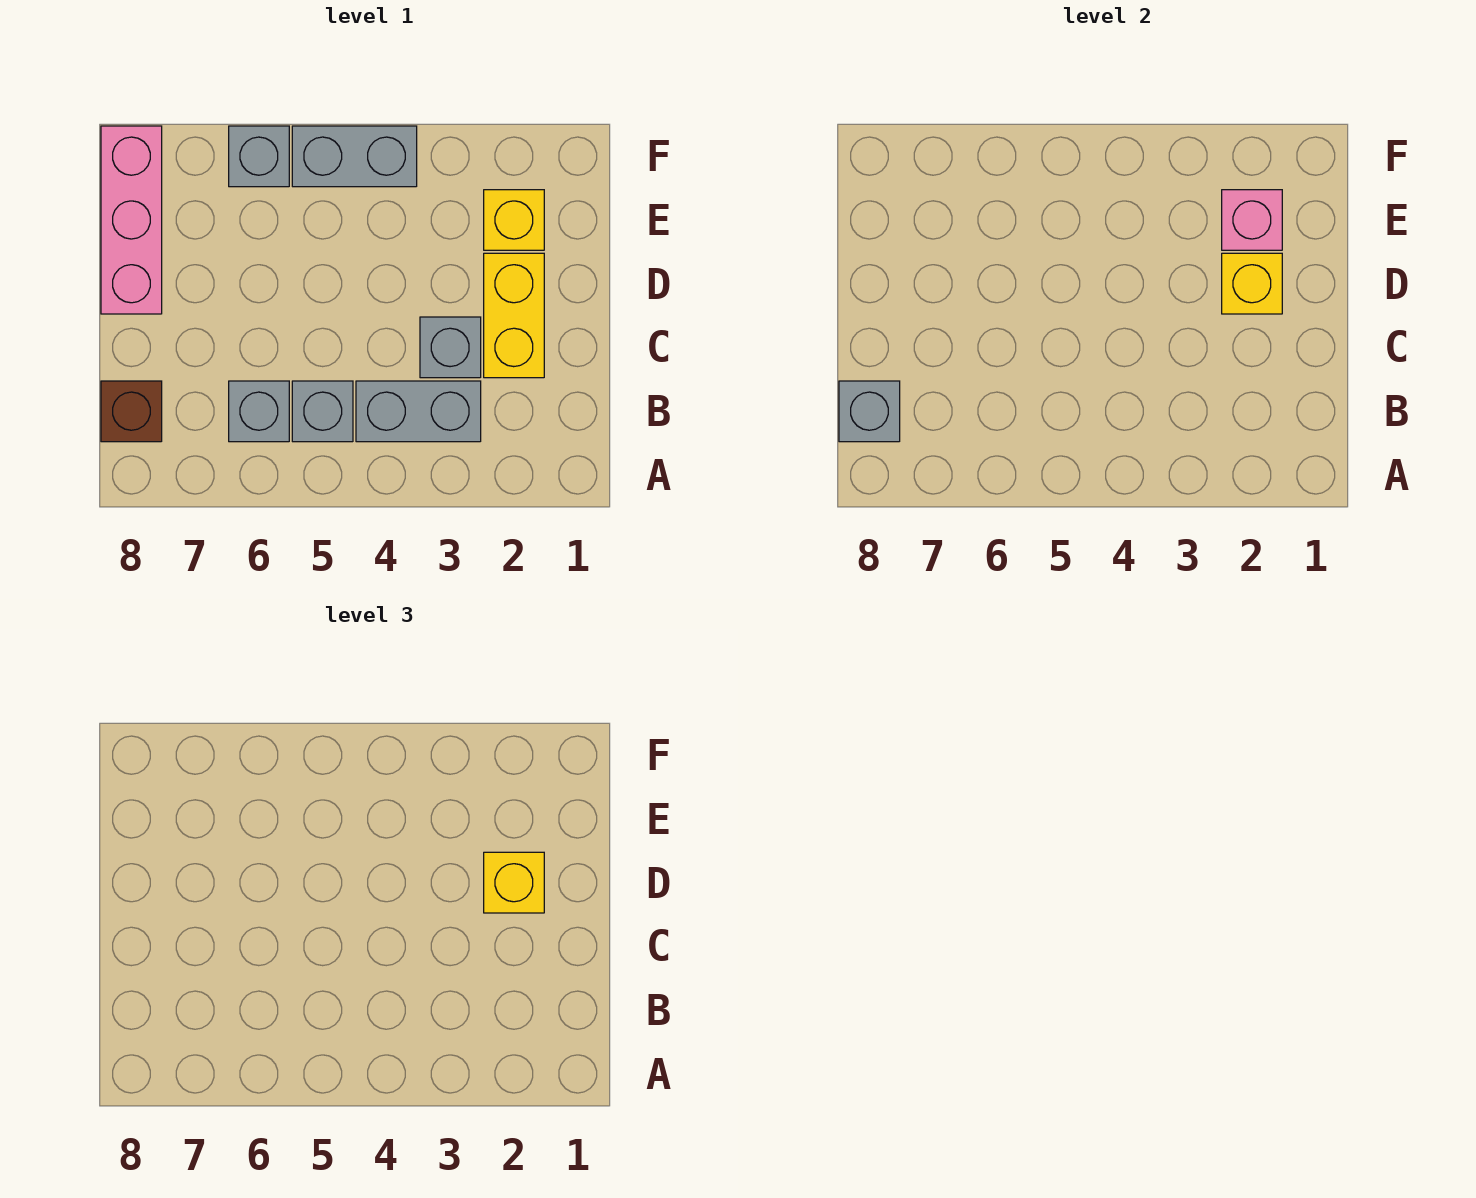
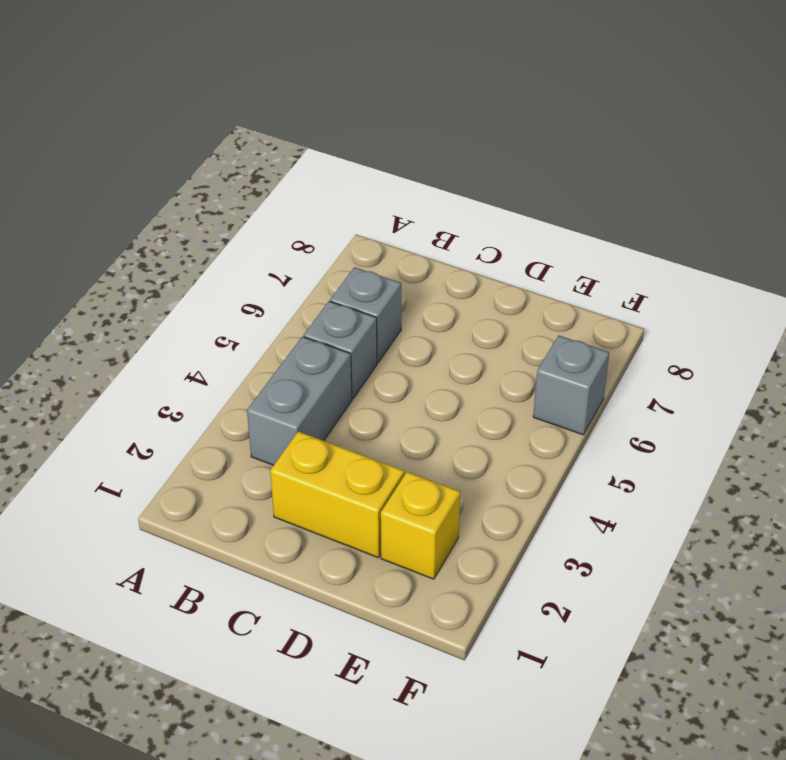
none -> brown 1x1 brick [101,381,162,442]
none -> grey 1x1 brick [420,317,481,378]
none -> pink 1x3 brick [101,126,162,314]

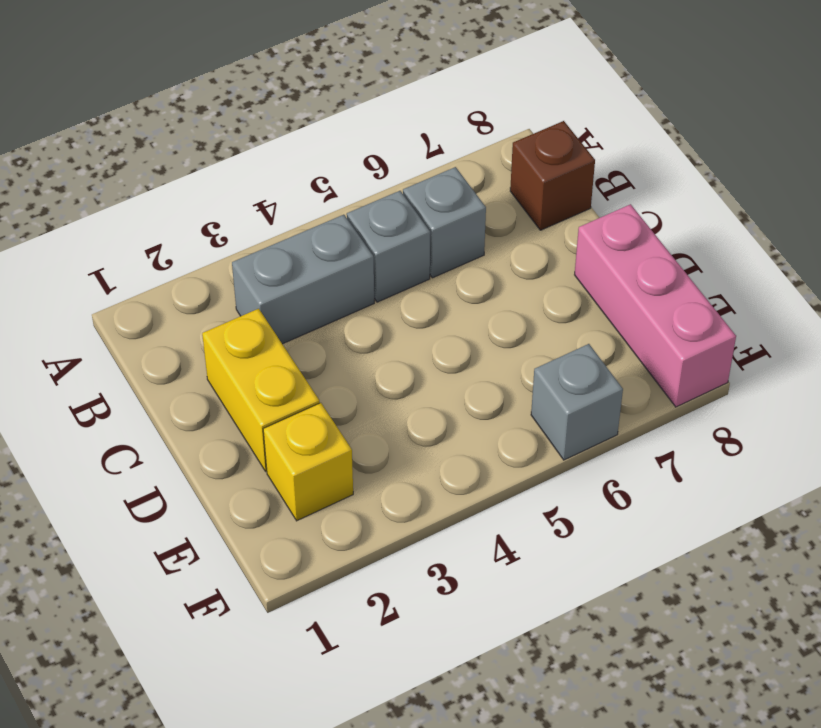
none -> grey 1x1 brick [420,317,481,378]
none -> grey 1x2 brick [292,126,417,187]
none -> grey 1x1 brick [839,381,900,442]

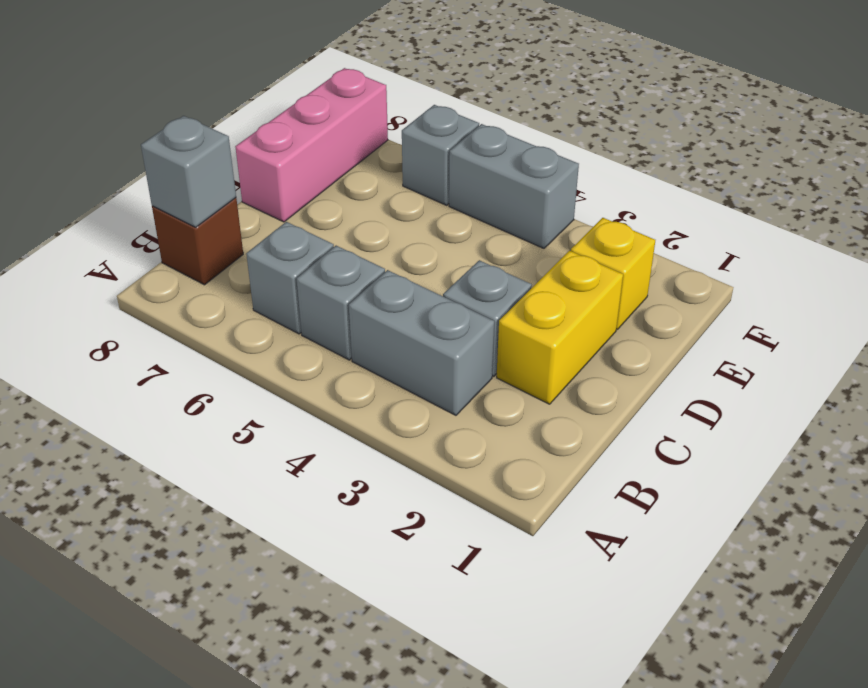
none -> yellow 1x1 brick [1222,253,1282,314]
none -> pink 1x1 brick [1222,190,1282,250]
none -> yellow 1x1 brick [484,852,544,913]

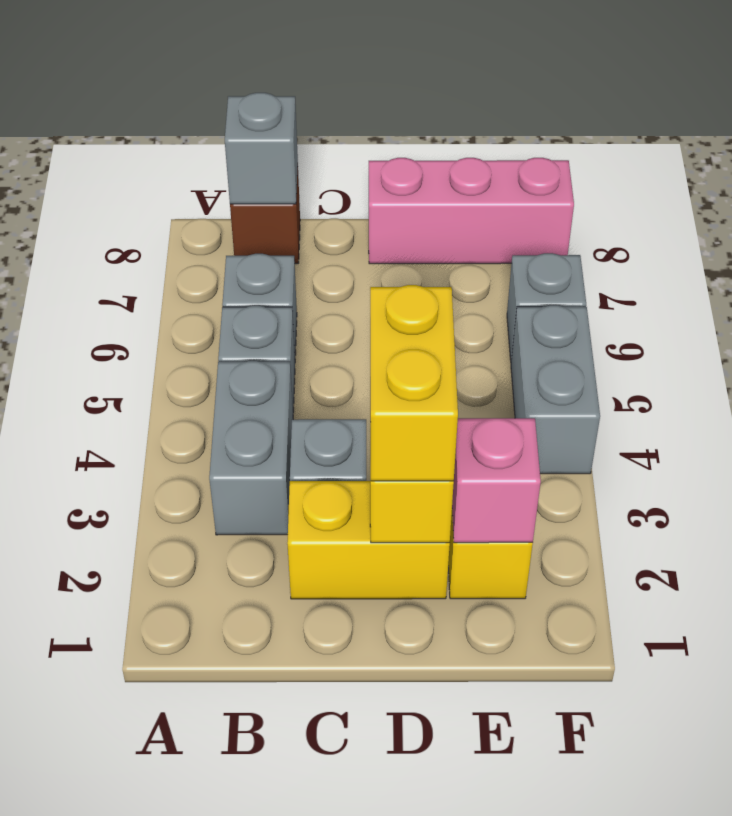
yellow 1x2 brick [370,285,458,481] -> yellow 1x1 brick [484,852,544,913]

